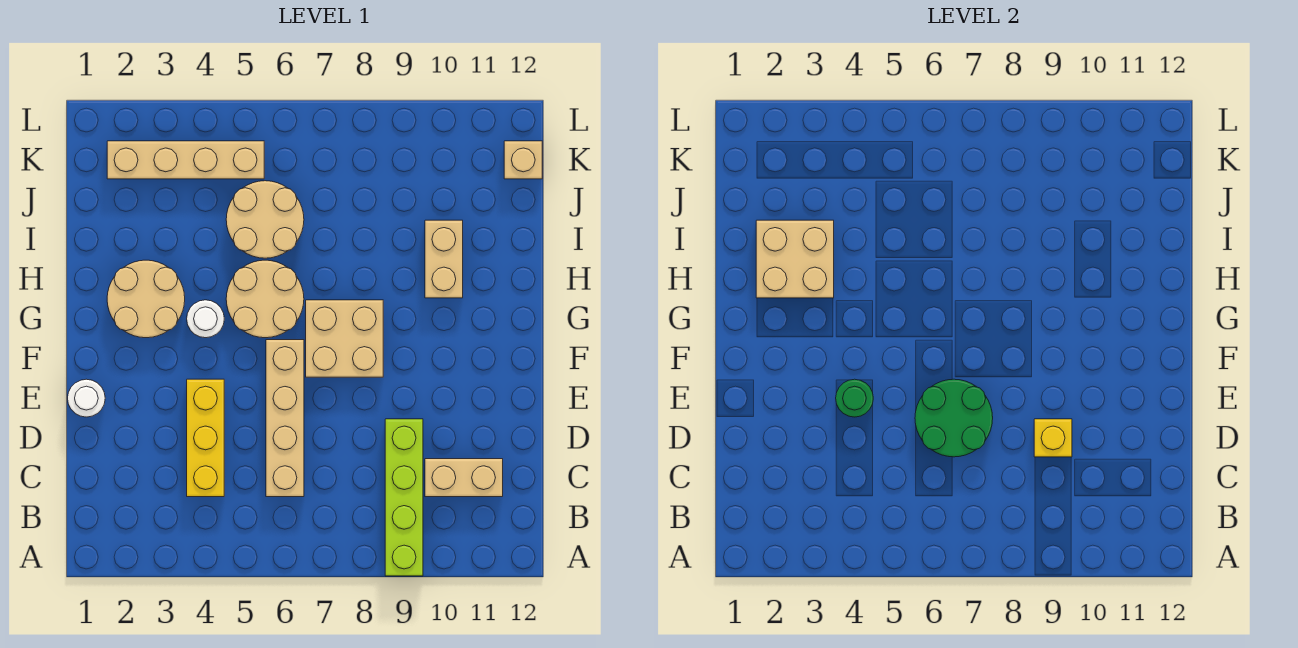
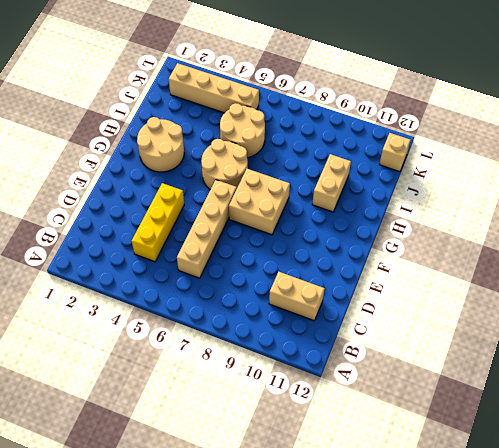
none -> lime 1x4 brick [385,419,423,576]
none -> white 1x1 round brick [68,379,105,417]
none -> white 1x1 round brick [187,300,224,338]

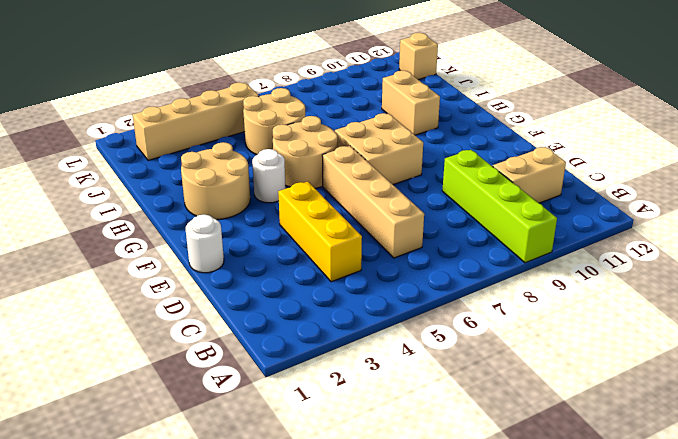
none -> green 2x2 round brick [915,379,993,457]
none -> yellow 1x1 brick [1034,419,1072,457]
none -> green 1x1 round brick [836,379,873,417]

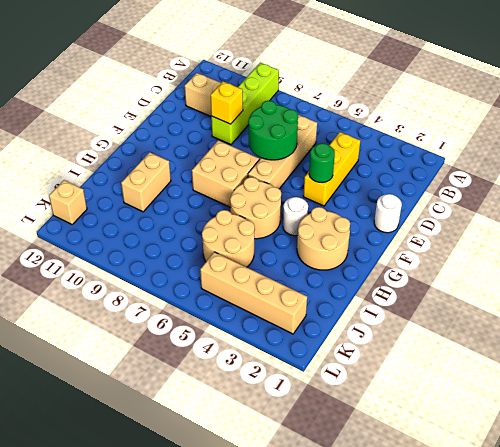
none -> tan 2x2 brick [756,220,834,298]

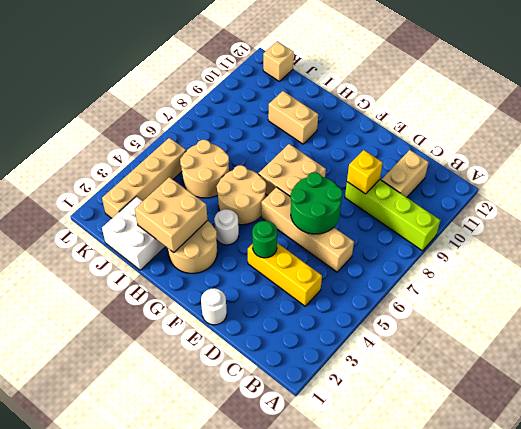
white 2x2 brick [102,196,166,270] -> none

